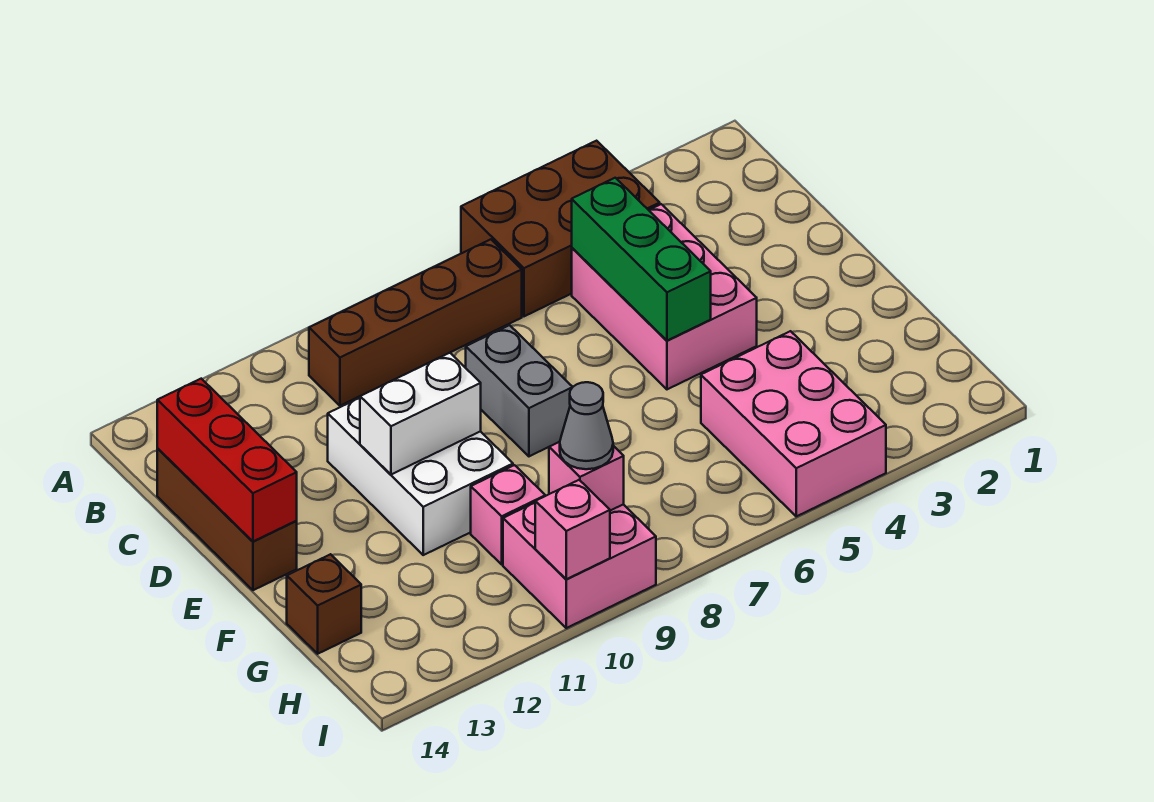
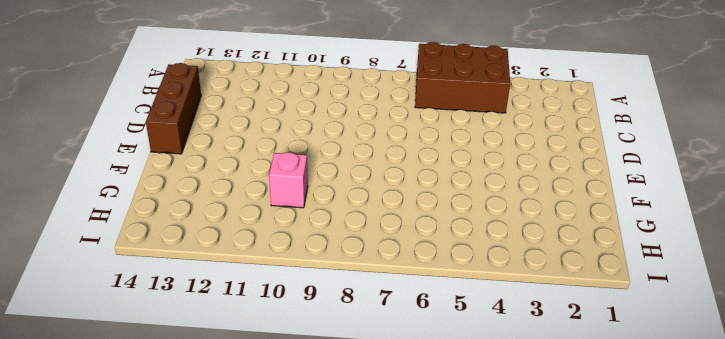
none -> brown 1x4 brick [309,239,522,406]
none -> pink 2x3 brick [572,204,757,389]
none -> grey 1x2 brick [466,325,572,456]

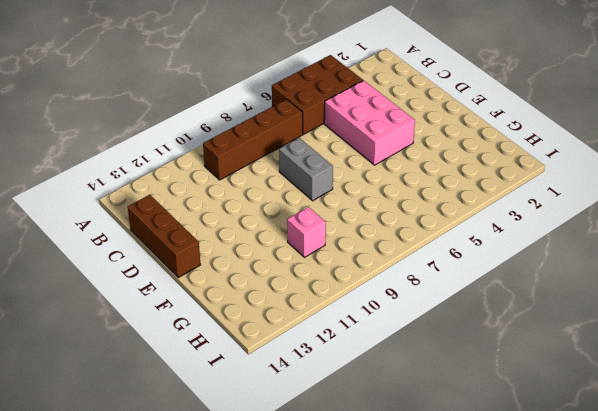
none -> white 2x3 brick [328,398,513,555]
none -> pink 2x3 brick [701,331,886,516]
none -> brown 1x1 brick [287,554,361,654]

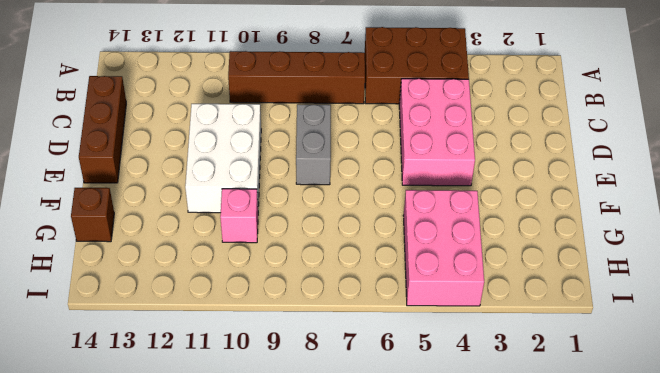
none -> pink 2x2 brick [503,503,656,628]
none -> green 1x3 brick [572,178,711,341]
none -> red 1x3 brick [157,379,297,541]

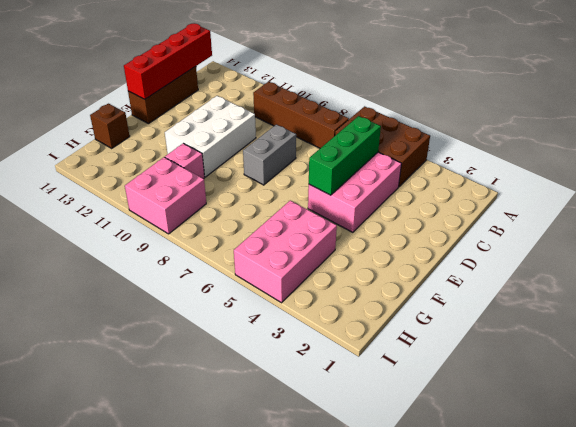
red 1x4 brick [124,23,212,99] -> red 1x3 brick [157,379,297,541]
none -> white 1x2 brick [360,353,481,474]
none -> pink 1x1 brick [549,442,624,511]
none -> pink 1x1 brick [535,480,610,579]

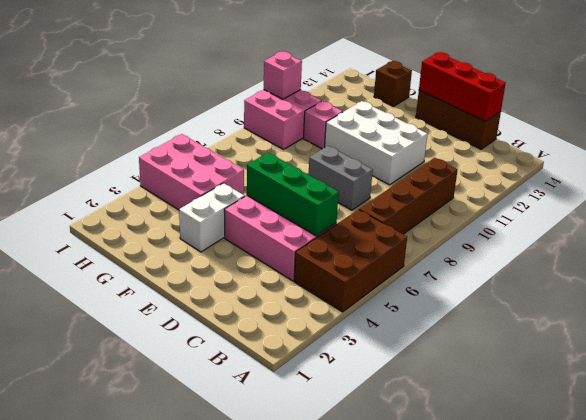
white 1x2 brick [179,183,245,252] -> white 1x2 brick moved to [360,353,481,474]
none -> pink 1x1 brick [549,442,624,511]
none -> grey 1x1 cone [560,382,613,469]

